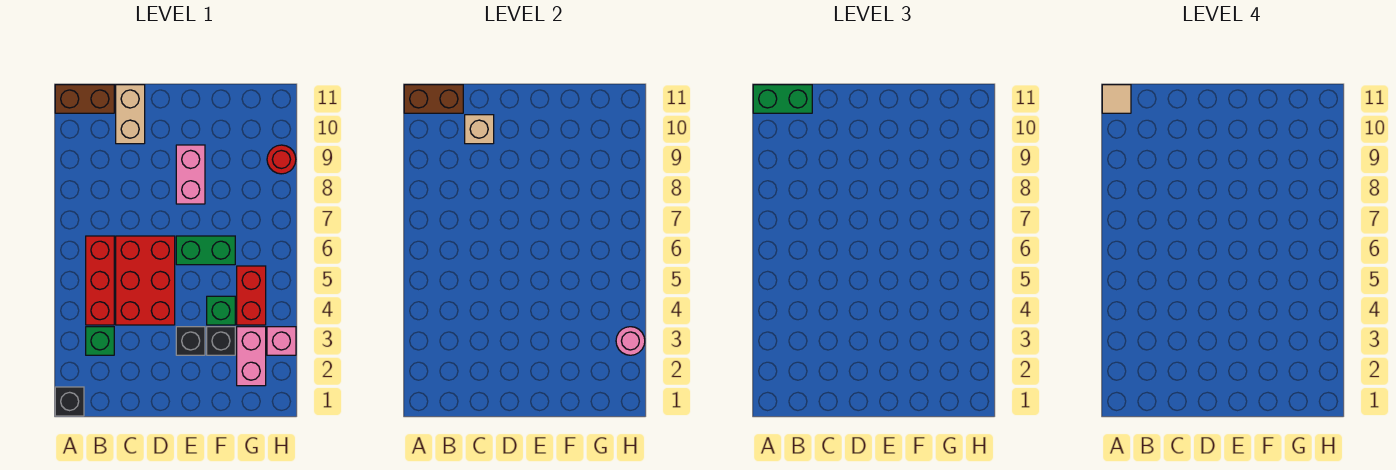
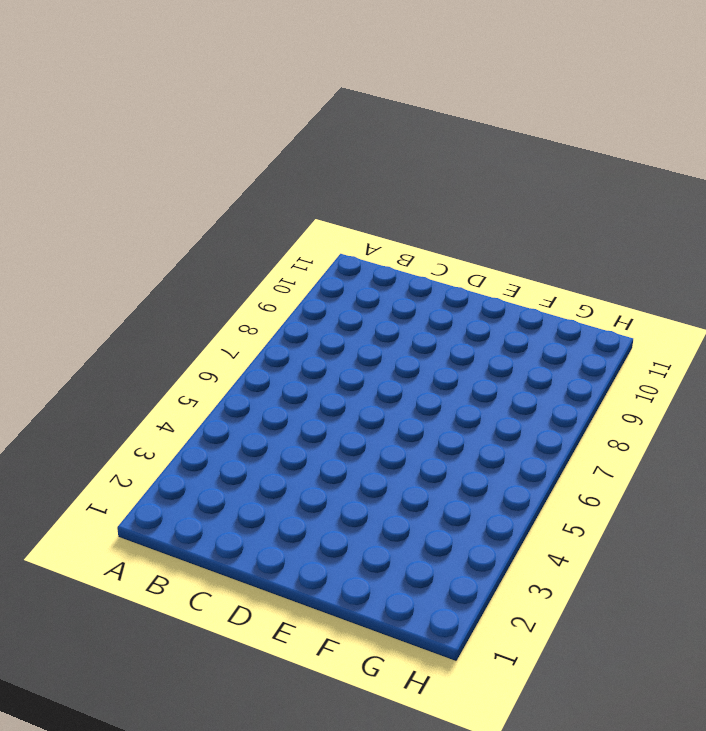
none -> black 1x1 brick [55,387,84,416]
none -> brown 1x2 brick [55,85,114,113]
none -> green 1x1 brick [86,327,114,355]

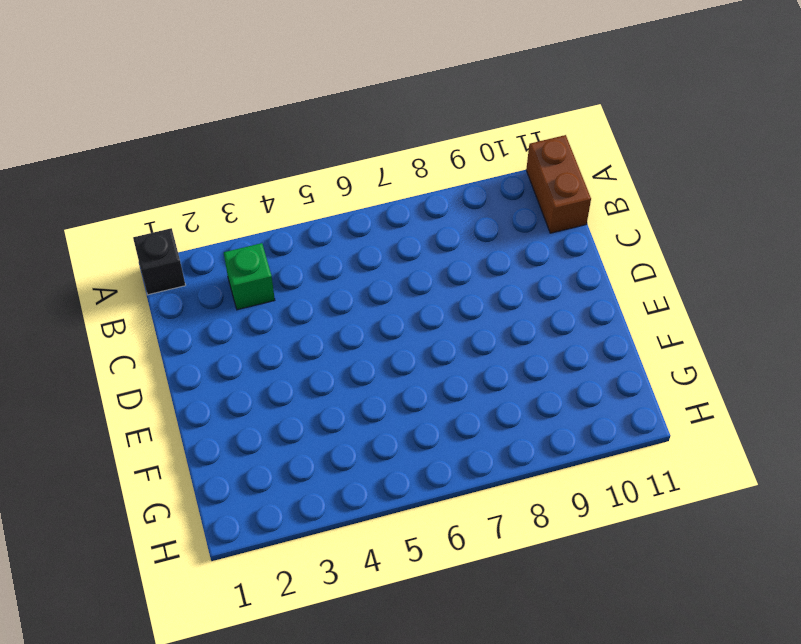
none -> red 1x3 brick [86,236,114,325]
none -> red 2x3 brick [116,236,175,325]
none -> tan 1x2 brick [116,85,145,144]

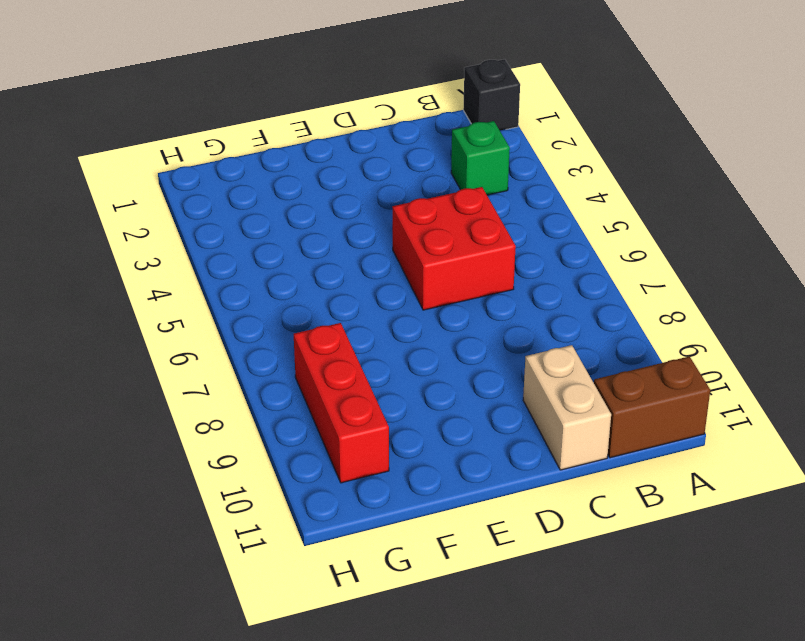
red 2x2 brick [392,187,516,310] -> red 2x3 brick [116,236,175,325]
red 1x3 brick [294,323,389,483] -> red 1x3 brick moved to [86,236,114,325]
none -> black 1x1 brick [176,327,205,355]
none -> green 1x2 brick [176,236,235,265]
none -> pink 1x2 brick [176,145,205,204]

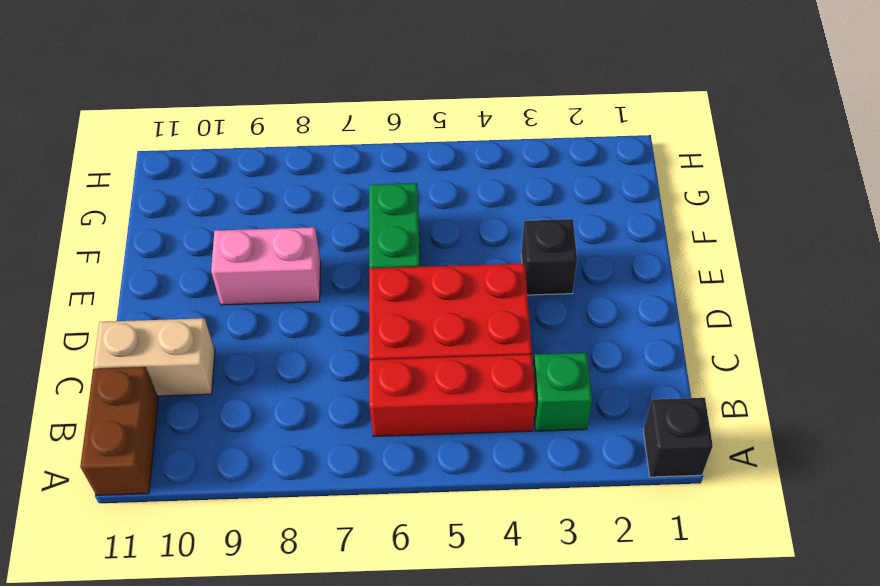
none -> black 1x1 brick [207,327,235,355]
none -> green 1x1 brick [207,296,235,325]
none -> pink 1x2 brick [237,327,266,386]

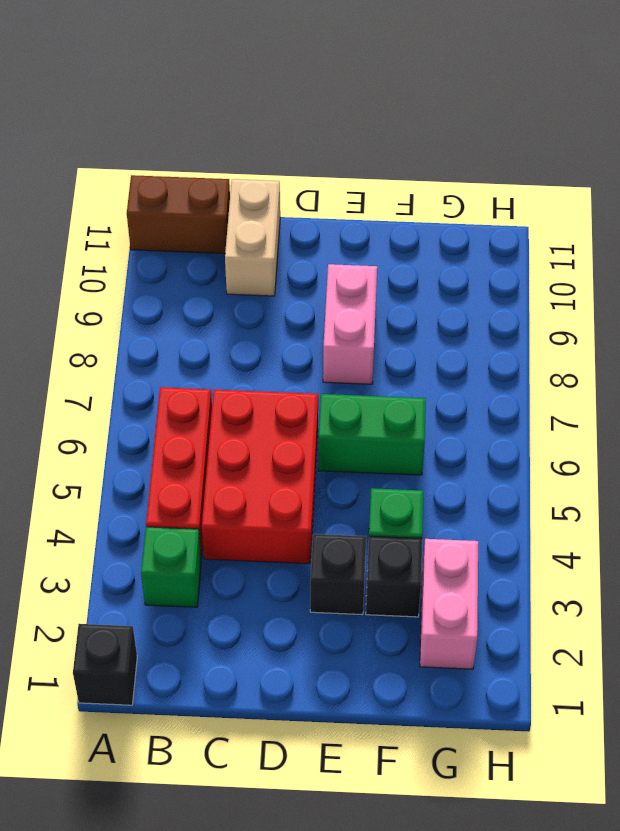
none -> red 1x2 brick [237,266,266,325]
none -> pink 1x1 brick [267,327,296,355]
none -> red 1x1 round brick [267,145,296,174]

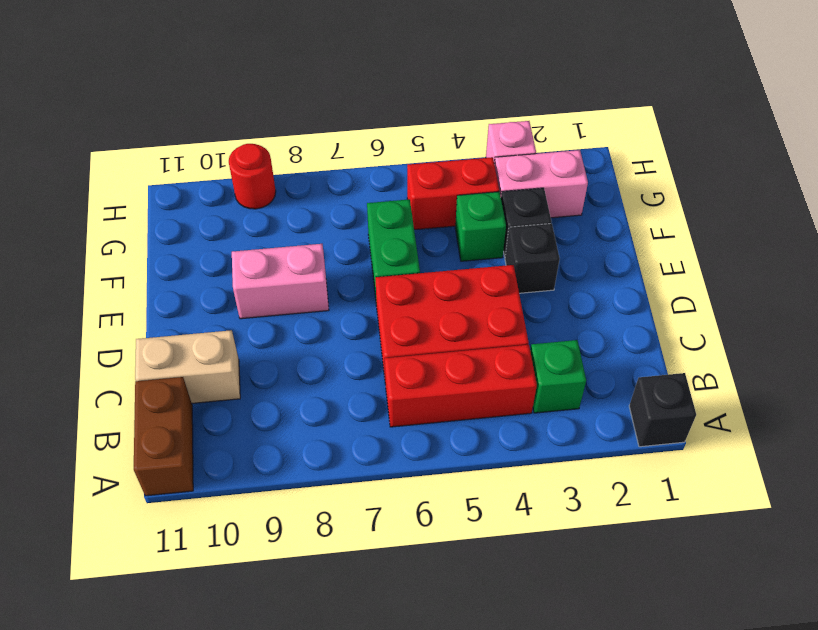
none -> brown 1x2 brick [404,85,463,113]
none -> tan 1x1 brick [465,115,494,144]
none -> pink 1x1 round brick [616,327,645,355]

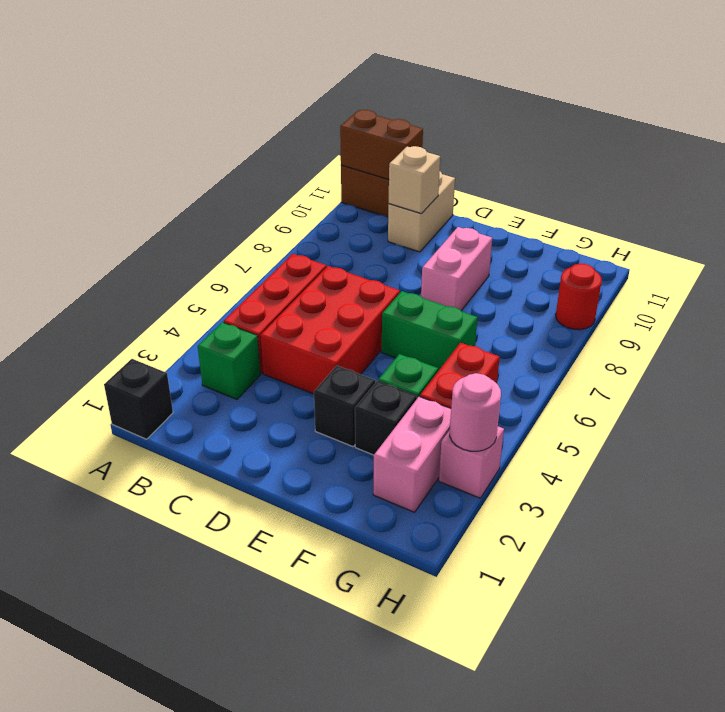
none -> green 1x2 brick [753,85,812,113]
none -> tan 1x1 tile [1102,85,1131,113]

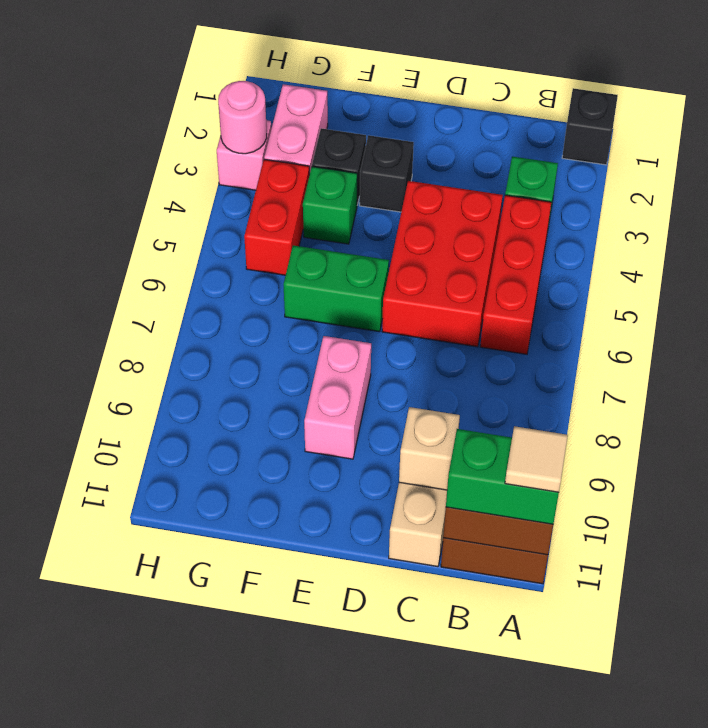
none -> red 1x1 round brick [267,145,296,174]

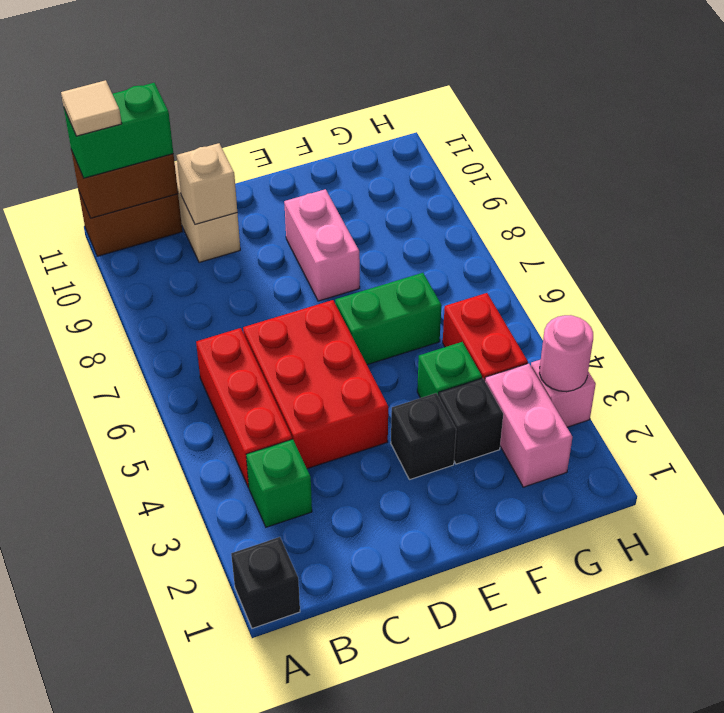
none -> red 1x1 round brick [267,145,296,174]

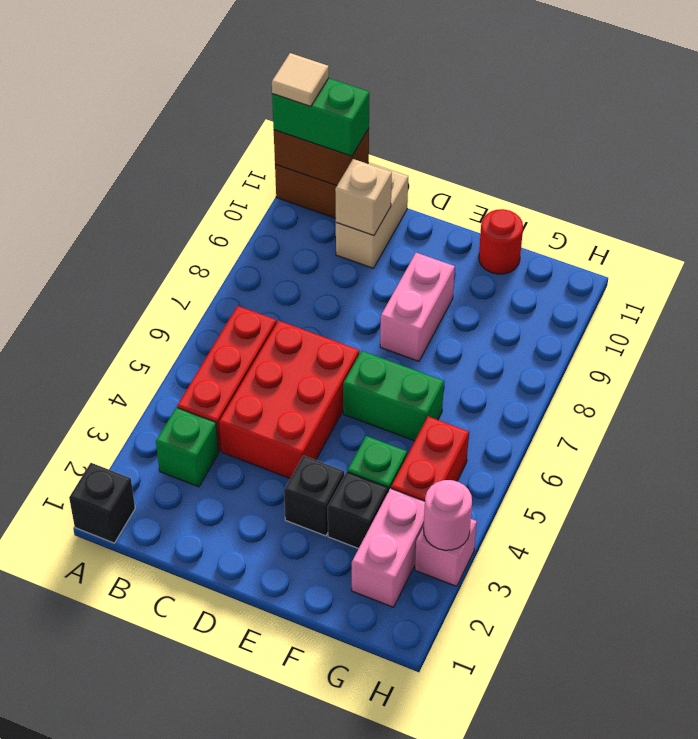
red 1x1 round brick [479,209,523,274] -> red 1x1 round brick moved to [267,145,296,174]

